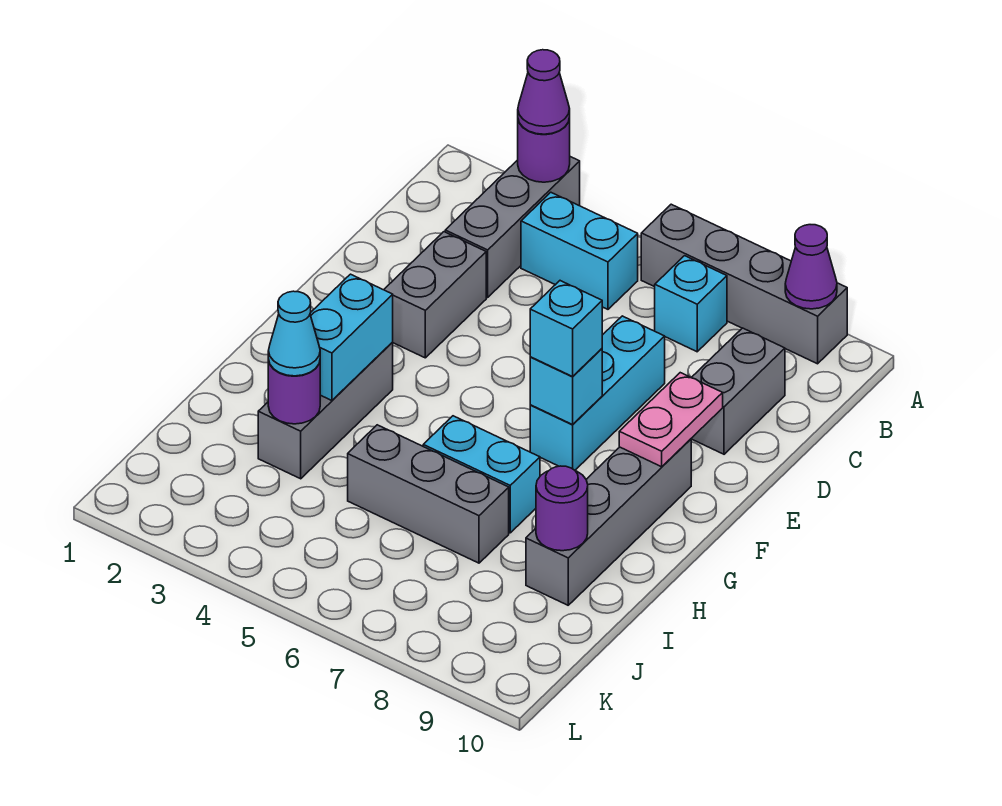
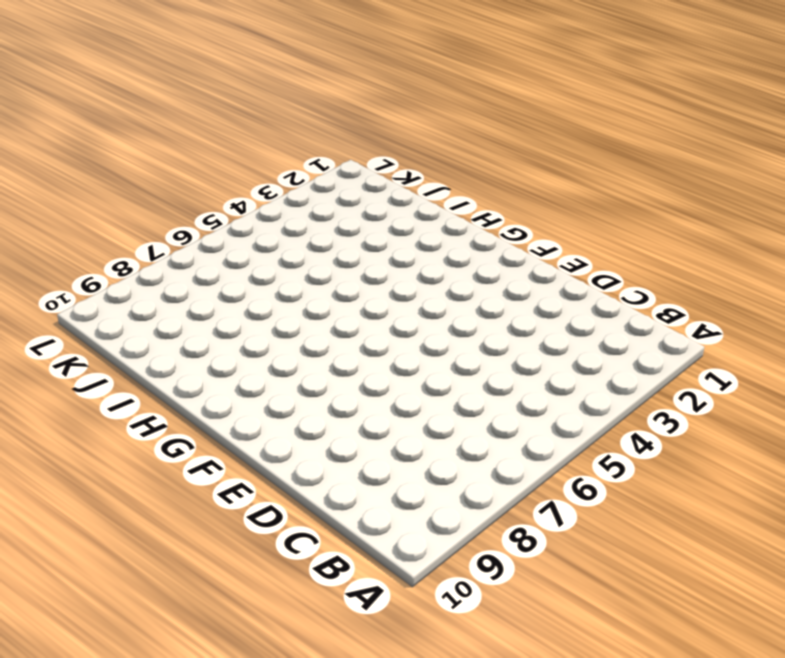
none -> grey 1x3 brick [445,157,580,297]
none -> grey 1x4 brick [641,204,847,364]
none -> cyan 1x2 brick [521,192,638,309]

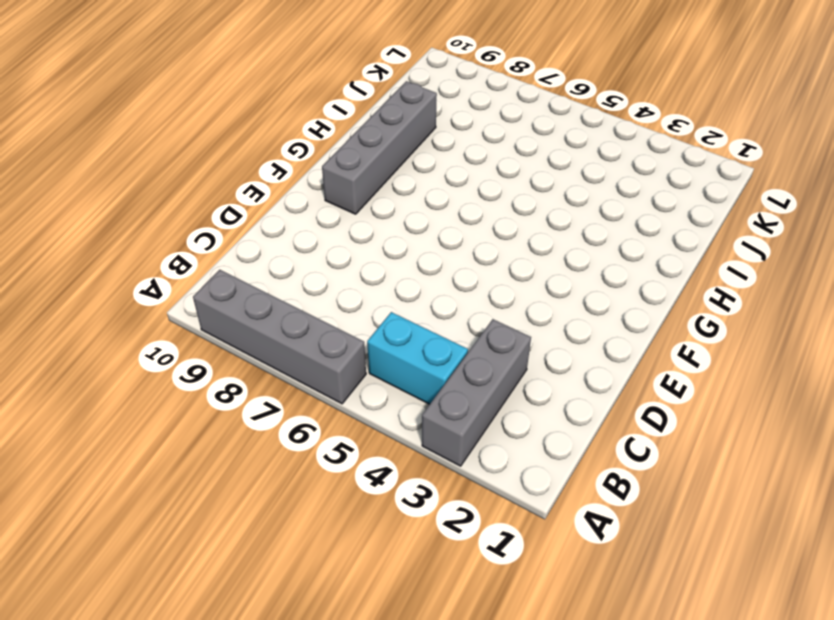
none -> cyan 1x1 brick [655,256,727,352]
none -> grey 1x2 brick [691,328,785,454]
none -> grey 1x2 brick [384,232,486,358]

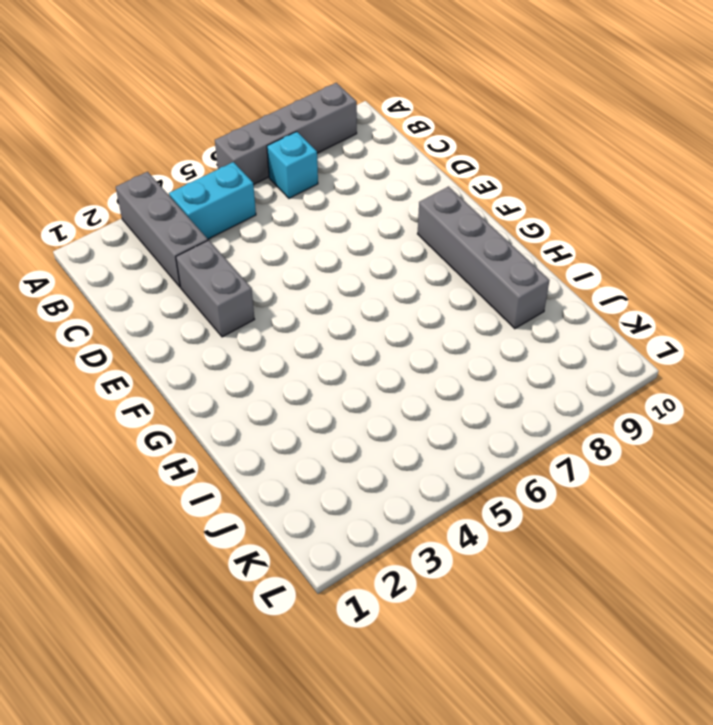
none -> grey 1x2 brick [691,328,785,454]
none -> cyan 1x3 brick [530,316,665,470]
none -> grey 1x3 brick [258,342,393,479]

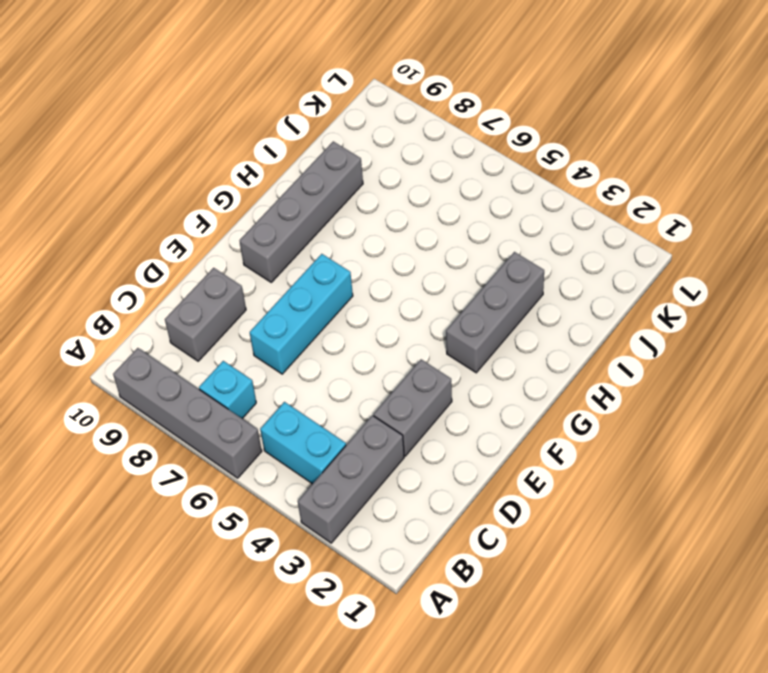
none -> cyan 1x2 brick [423,416,540,533]
none -> grey 1x3 brick [348,425,509,563]
none -> purple 1x1 round brick [518,118,570,182]

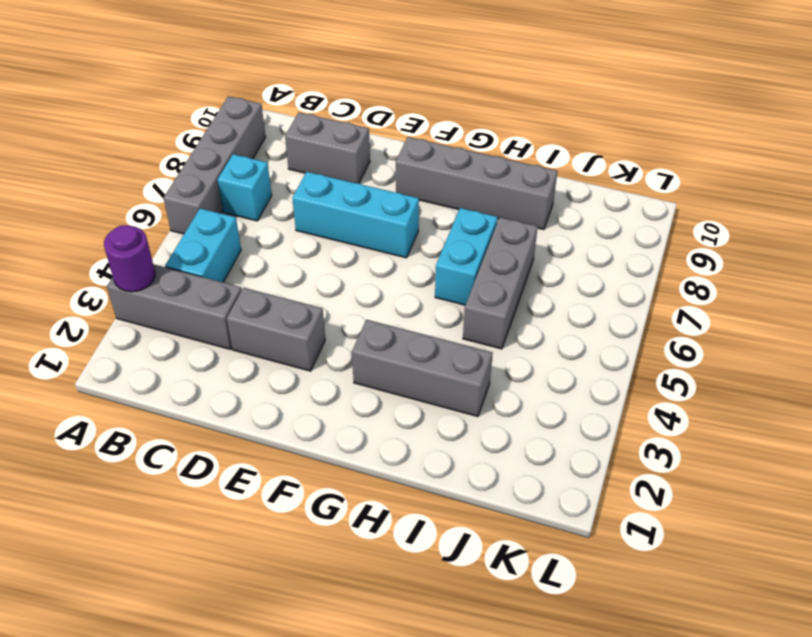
none -> purple 1x1 cone [785,225,837,309]
none -> pink 1x2 plate [619,373,723,467]
none -> cyan 1x1 brick [530,349,602,425]

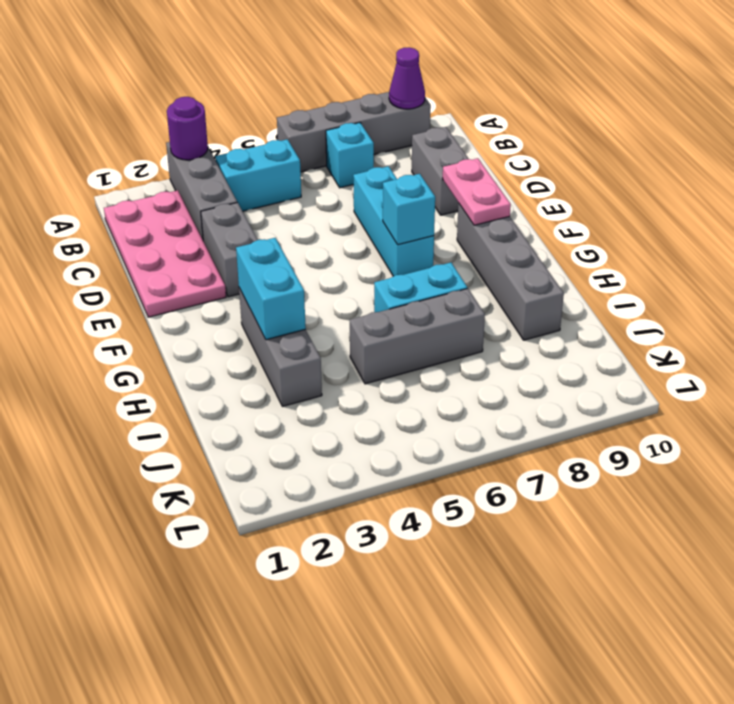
pink 2x4 plate [104,190,226,317] -> none
none -> purple 1x1 round brick [268,360,320,424]
none -> purple 1x1 round brick [536,466,588,551]
none -> purple 1x1 cone [518,50,570,134]

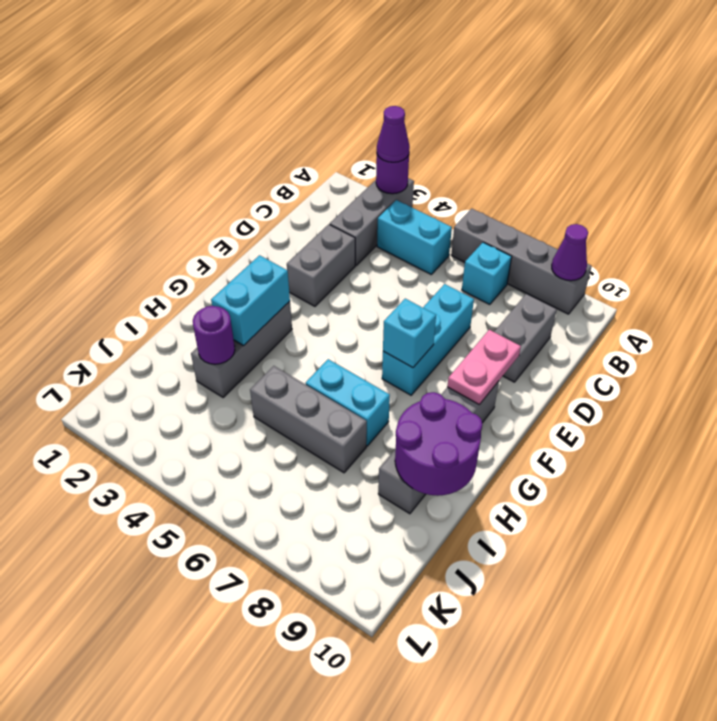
purple 2x2 round brick [395,392,482,496] -> purple 1x1 round brick [536,466,588,551]
none -> cyan 1x1 brick [530,281,602,377]
none -> cyan 1x1 cone [268,291,320,376]

